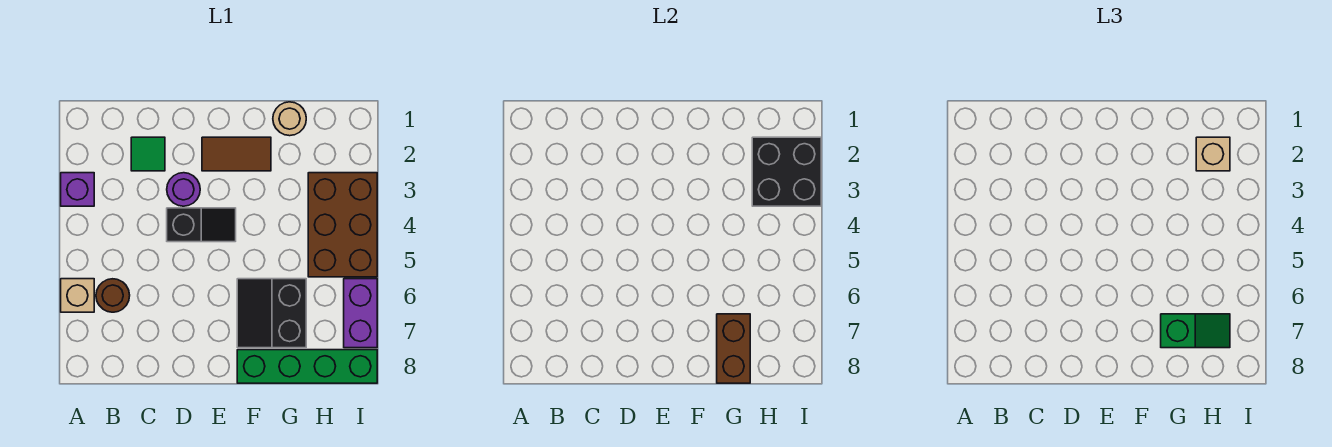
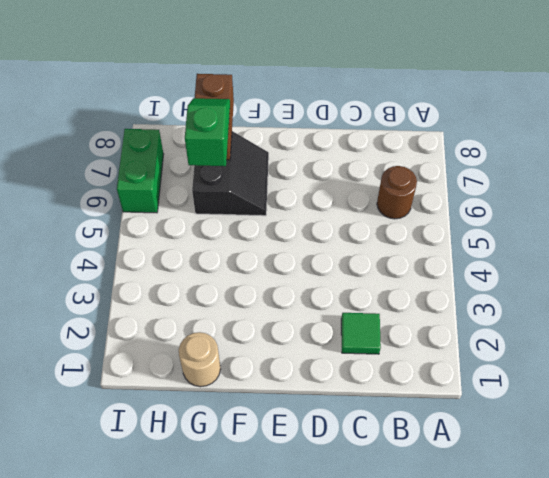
green 1x2 slope [185,98,230,166] -> green 1x2 slope turned to [1161,314,1230,348]
green 1x2 brick [117,129,164,213] -> purple 1x2 brick [344,279,377,348]
none -> purple 1x1 brick [61,173,94,206]
none -> tan 1x1 brick [61,279,94,312]
none -> purple 1x1 round brick [167,173,200,206]

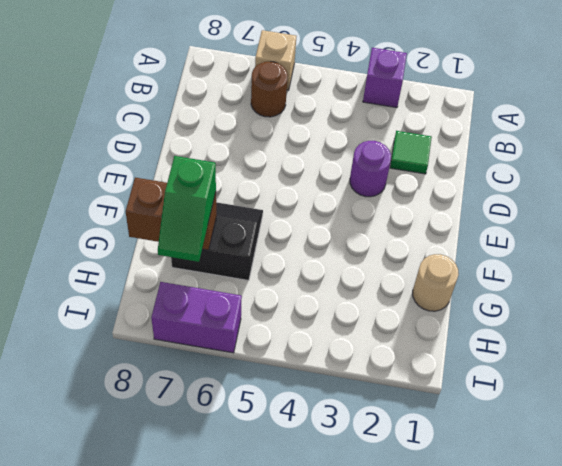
none -> black 1x2 slope [167,208,236,242]
none -> brown 1x2 tile [202,137,271,171]
none -> green 1x4 brick [237,350,377,383]

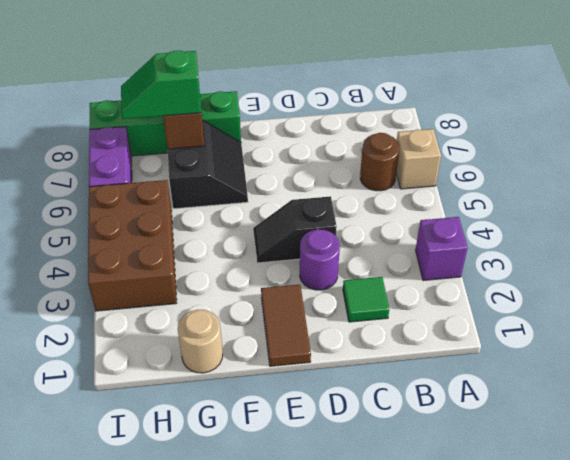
brown 1x2 tile [261,284,311,366] -> brown 1x2 tile turned to [202,137,271,171]
none -> black 2x2 brick [752,137,821,206]
none -> tan 1x1 brick [1196,137,1230,171]

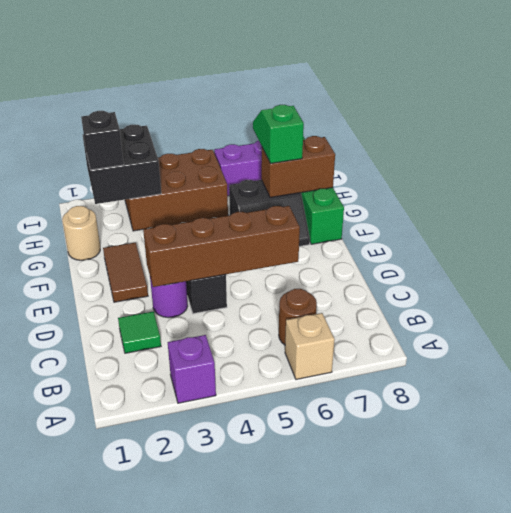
brown 1x4 brick [143,206,300,287] -> none
black 1x1 brick [81,111,124,170] -> tan 1x1 brick [1196,137,1230,171]

